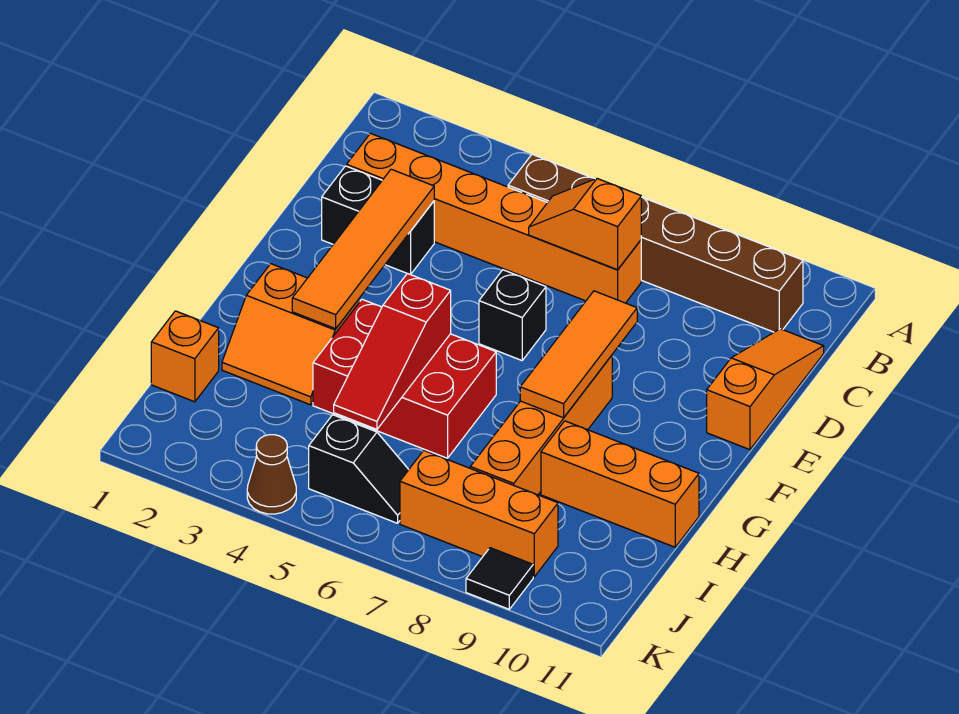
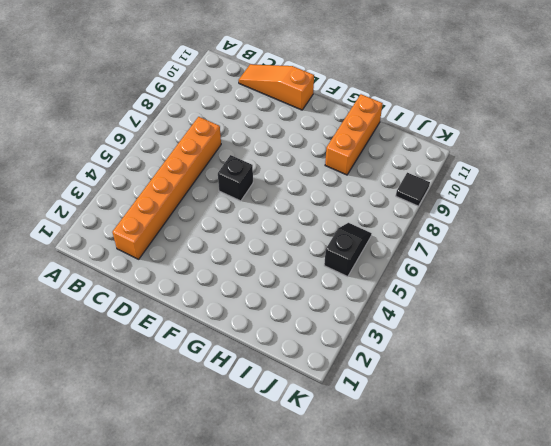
none -> brown 1x6 brick [508,154,803,332]
none -> black 1x2 brick [322,166,434,275]
none -> orange 1x4 brick [470,355,612,495]

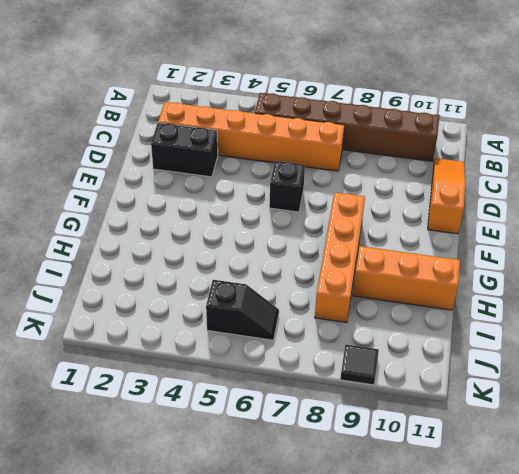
none -> orange 2x2 slope [222,264,360,405]
none -> red 2x3 brick [313,299,496,458]
none -> orange 1x1 brick [151,311,219,402]

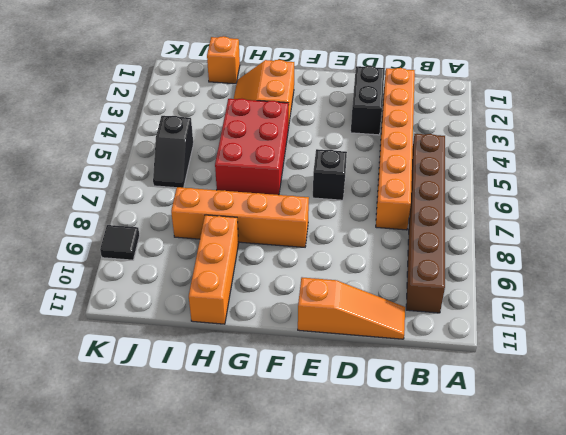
none -> orange 1x3 brick [400,451,558,577]
none -> brown 1x1 cone [247,435,296,514]
none -> orange 1x2 slope [529,179,641,270]

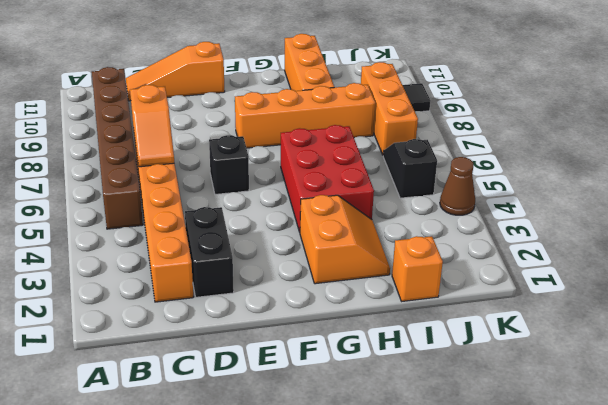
none -> orange 1x4 tile [292,169,434,329]
none -> orange 1x3 tile [520,291,637,418]
none -> red 1x3 slope [334,273,451,429]

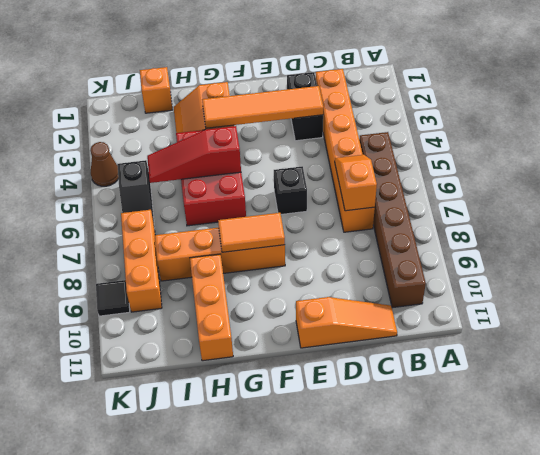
orange 1x2 tile [218,213,285,252] -> orange 1x3 tile [520,291,637,418]

